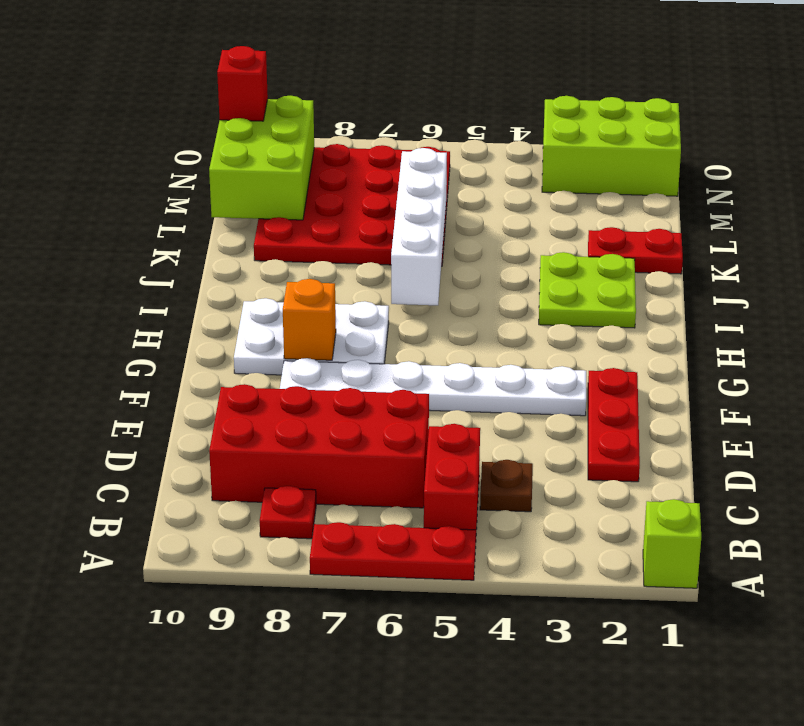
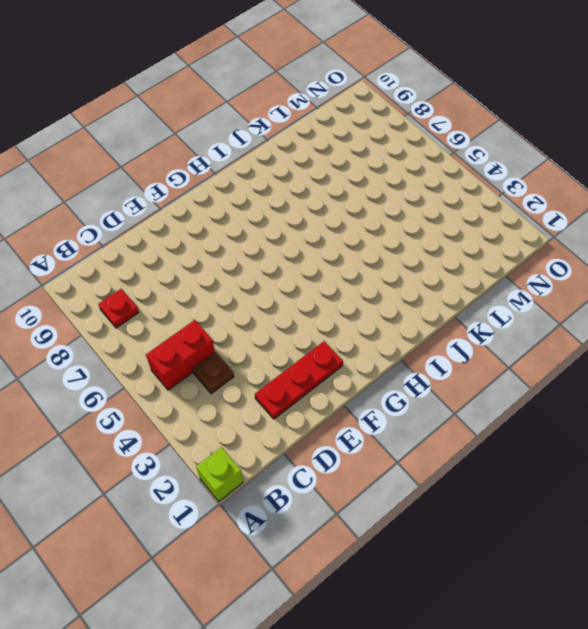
none -> red 1x3 plate [310,522,476,580]
none -> red 2x4 brick [209,384,429,508]
none -> white 1x6 plate [280,358,586,416]

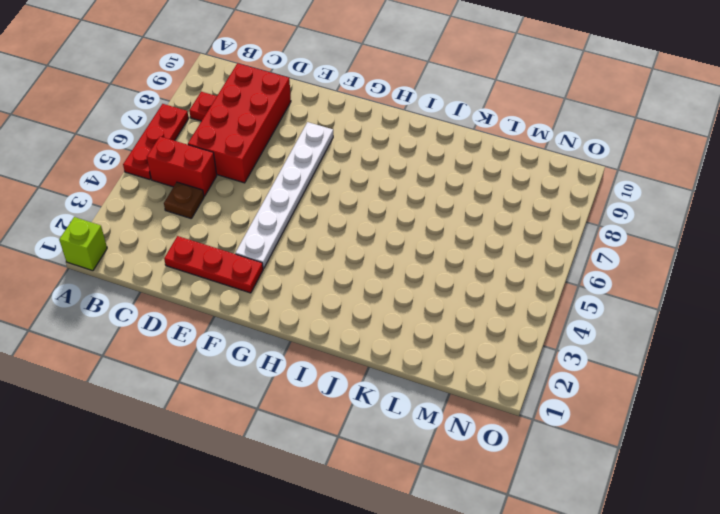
none -> white 2x3 plate [234,298,389,375]
none -> lime 2x2 plate [539,252,636,328]
none -> red 1x2 plate [588,227,683,274]

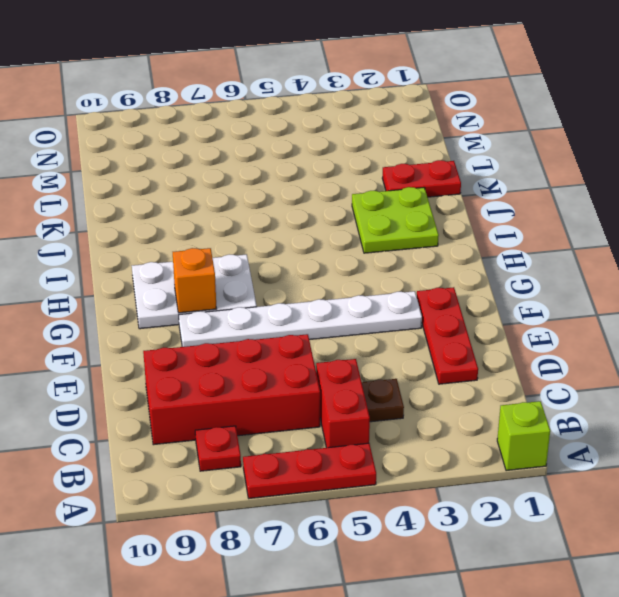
none -> red 4x4 plate [254,144,450,266]
none -> lime 2x3 brick [542,96,681,196]
none -> white 1x4 brick [391,148,447,305]

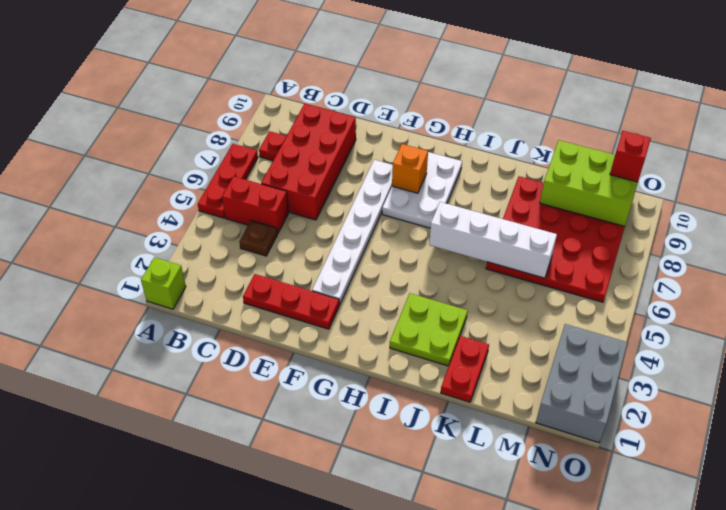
grey 2x3 brick [536,324,628,443] -> lime 2x3 brick [542,96,681,196]

